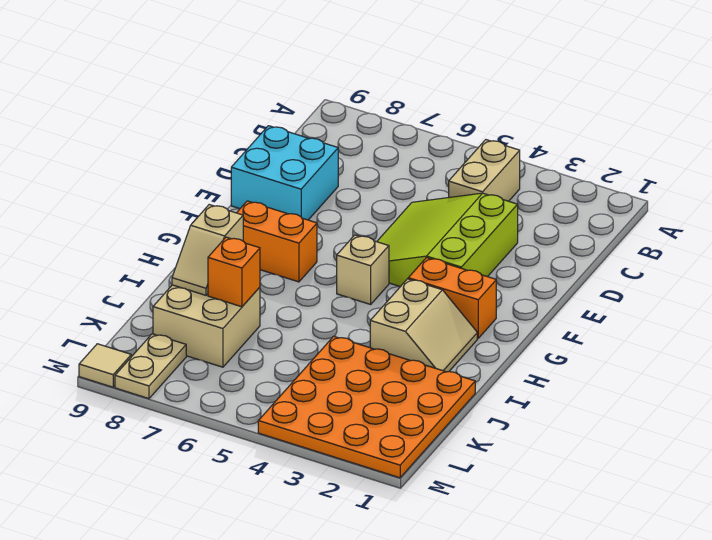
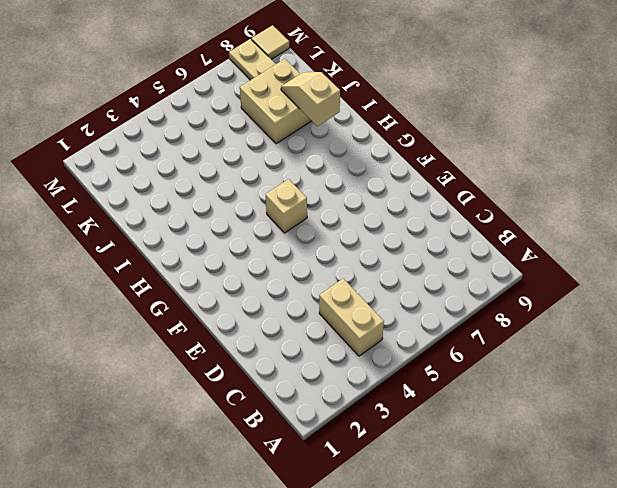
none -> lime 3x3 slope [377,193,518,287]
none -> cyan 2x2 brick [231,126,338,220]
none -> orange 1x2 brick [408,258,496,338]

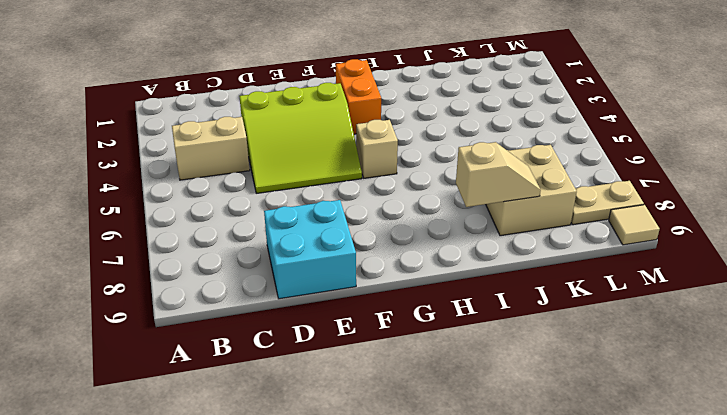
none -> orange 1x2 brick [237,201,317,282]
none -> tan 2x2 slope [370,279,477,372]
none -> orange 4x4 plate [258,336,475,478]

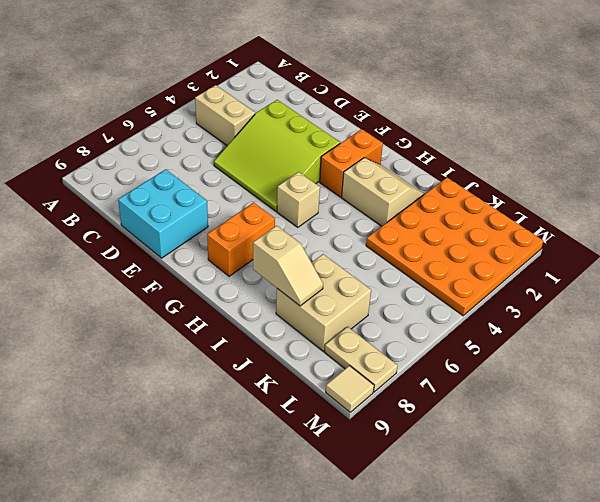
none -> orange 1x1 brick [208,237,260,307]

